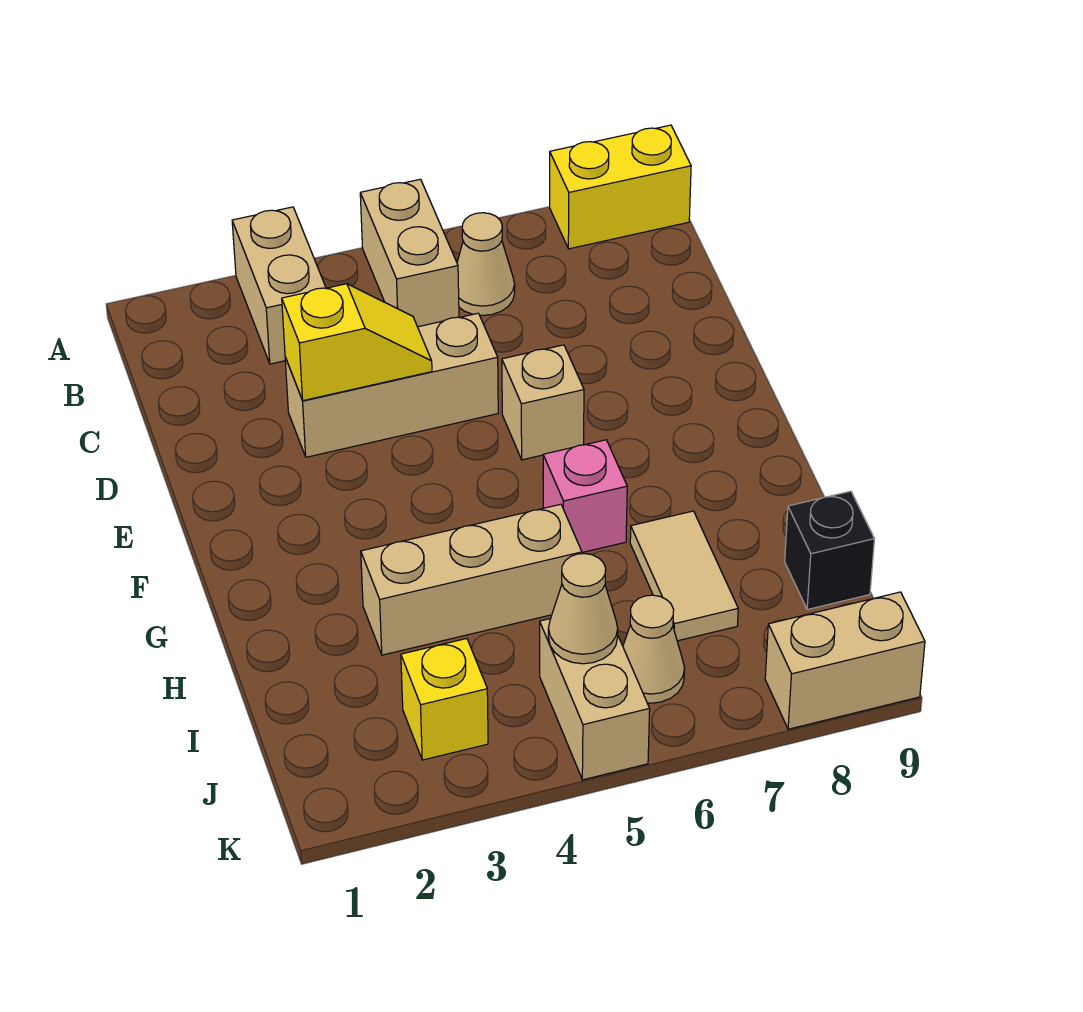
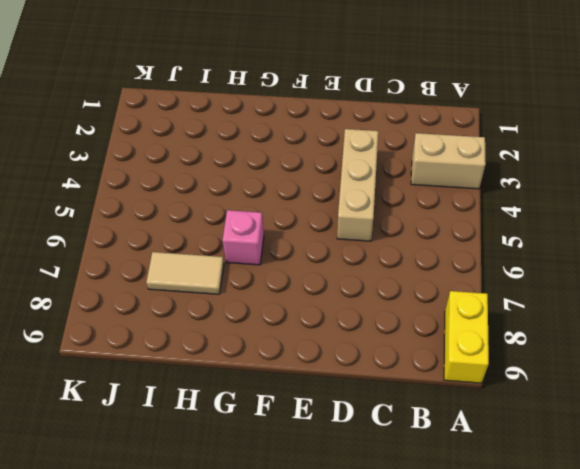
none -> tan 1x2 brick [360,179,459,327]
none -> tan 1x1 cone [457,213,515,315]
none -> tan 1x1 brick [502,345,584,460]

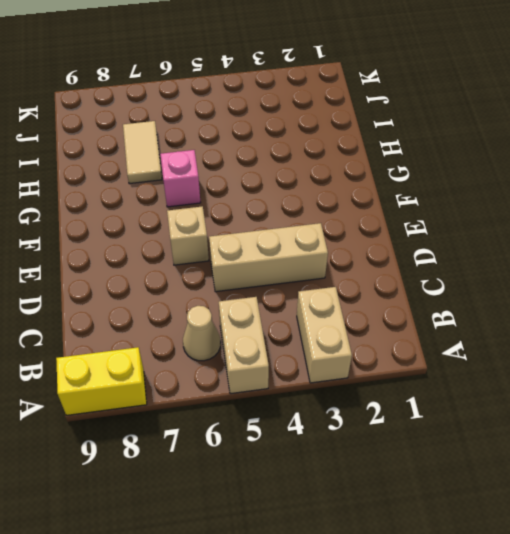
none -> tan 1x3 brick [361,504,582,655]
none -> black 1x1 brick [785,491,874,610]
none -> yellow 1x1 brick [401,639,488,760]

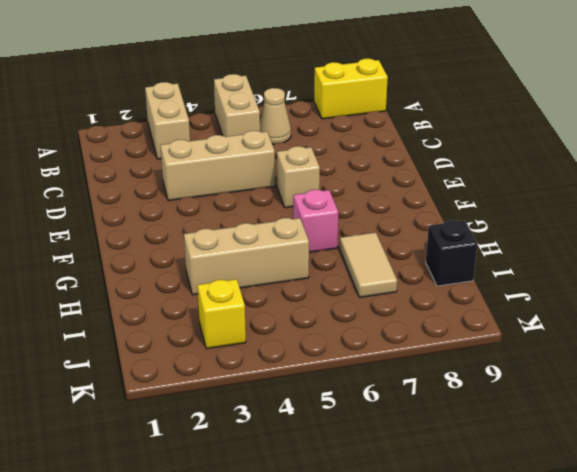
none -> tan 1x2 brick [540,619,650,780]
none -> tan 1x1 cone [623,595,685,703]
none -> tan 1x2 brick [765,592,925,729]

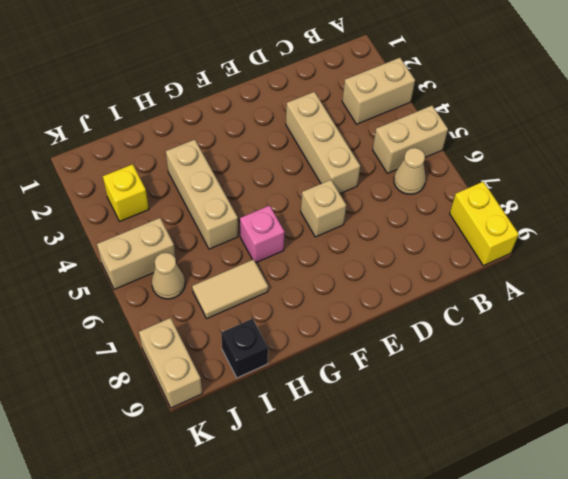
none -> yellow 1x2 slope [282,284,432,401]
none -> tan 1x1 cone [548,554,618,664]

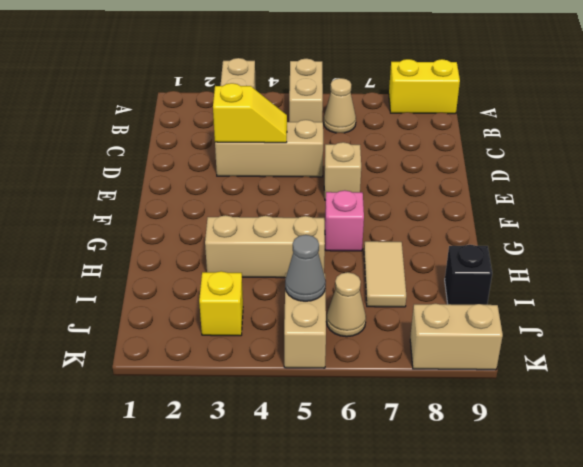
grey 1x1 cone [285,235,326,301] -> tan 1x1 cone [548,554,618,664]

